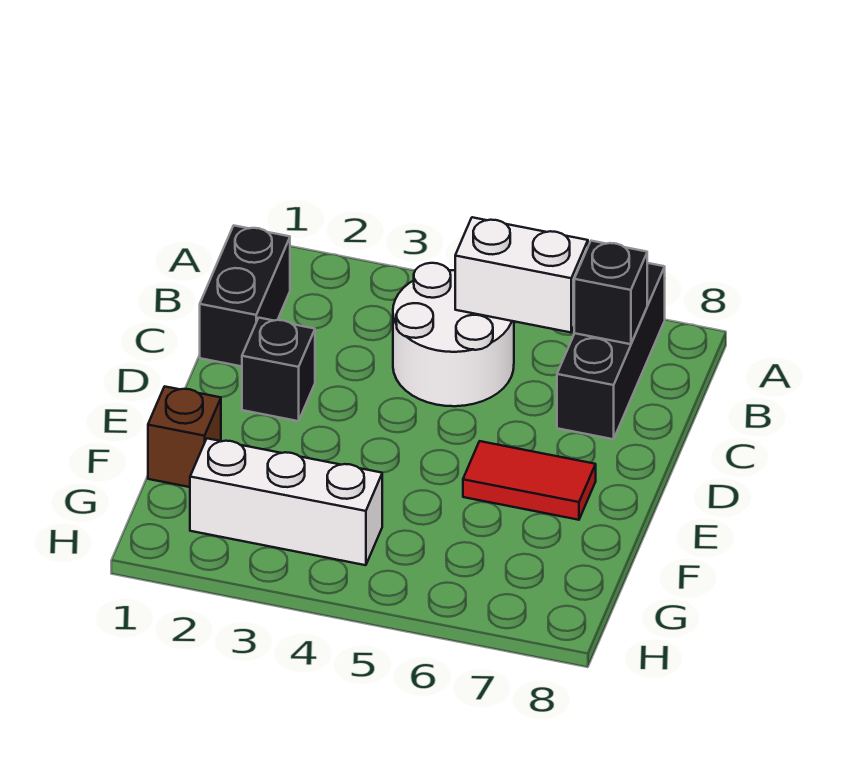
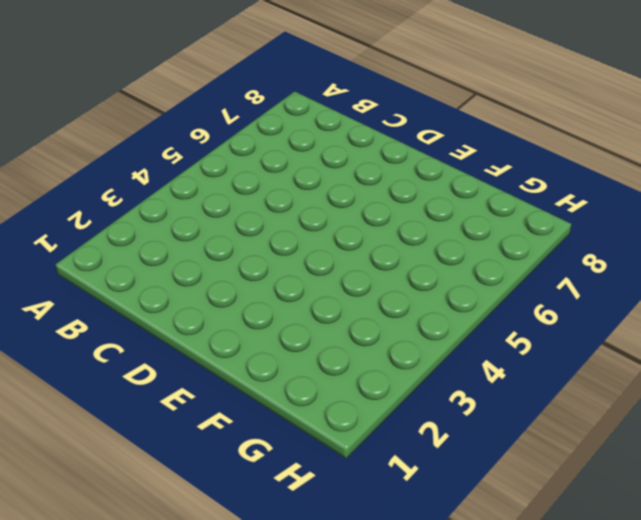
none -> black 1x3 brick [557,263,665,439]
none -> black 1x2 brick [200,226,290,366]

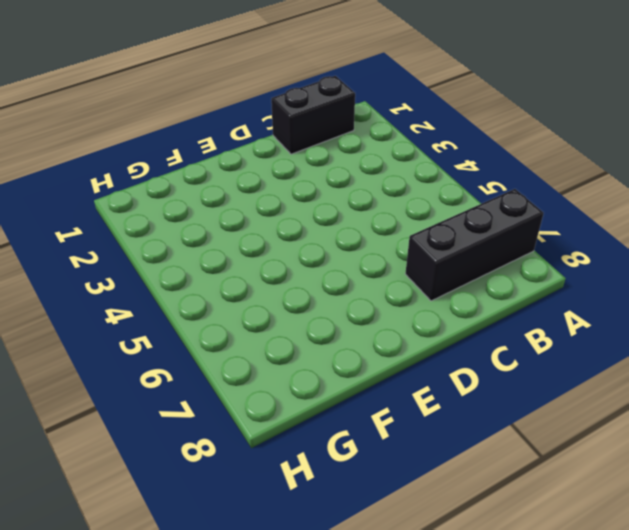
none -> white 2x2 round brick [393,263,514,406]
none -> black 1x1 brick [242,318,315,421]

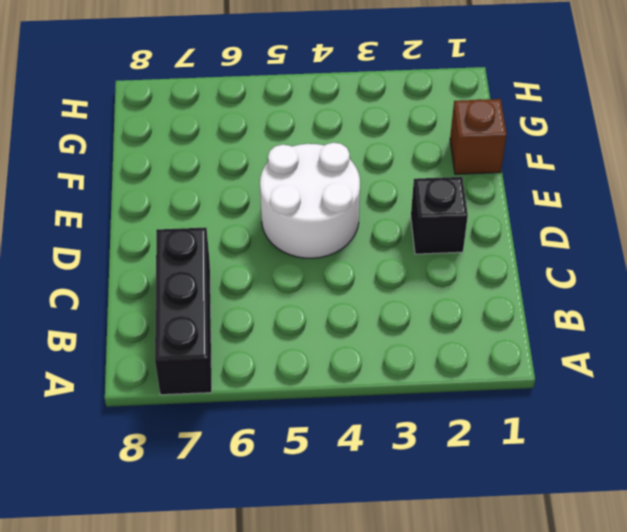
white 2x2 round brick [260,143,360,258] -> white 2x2 round brick moved to [393,263,514,406]
none -> black 1x2 brick [200,226,290,366]
none -> red 1x2 tile [463,441,596,520]

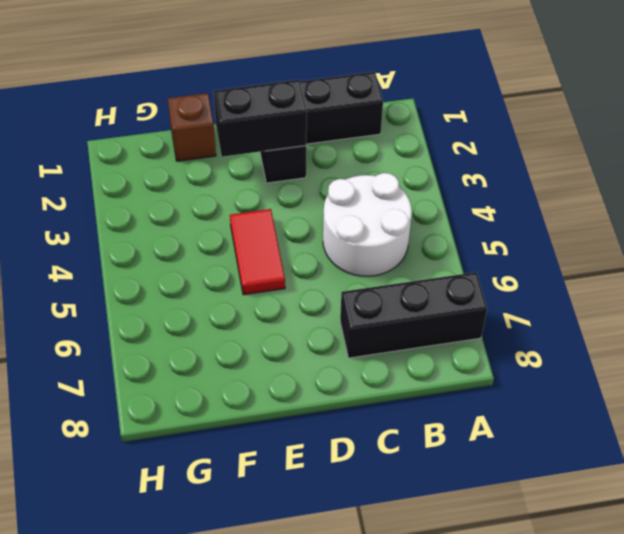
black 1x2 brick [213,80,307,157] -> none
red 1x2 tile [230,209,285,295] -> red 1x2 tile moved to [463,441,596,520]
none -> white 1x3 brick [190,438,382,565]
none -> white 1x2 brick [455,217,588,332]

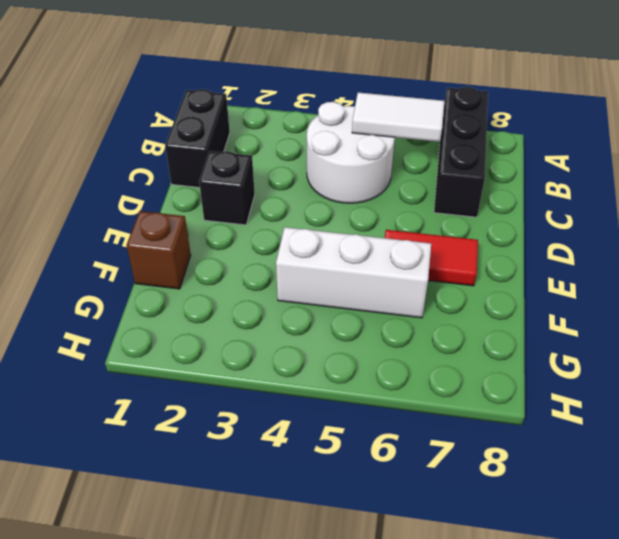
white 1x2 tile [352,92,444,142] -> white 1x2 brick [455,217,588,332]
white 1x3 brick [276,227,431,318] -> white 1x3 brick moved to [190,438,382,565]
none -> black 1x1 brick [574,241,647,344]

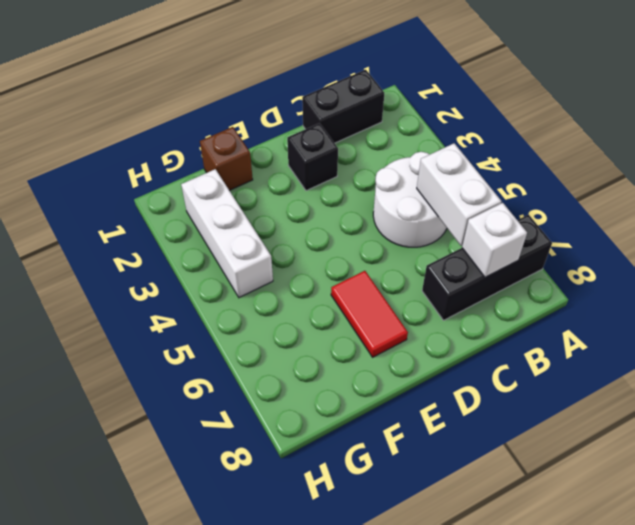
white 1x1 brick [462,203,527,277] -> black 1x1 brick [574,241,647,344]

